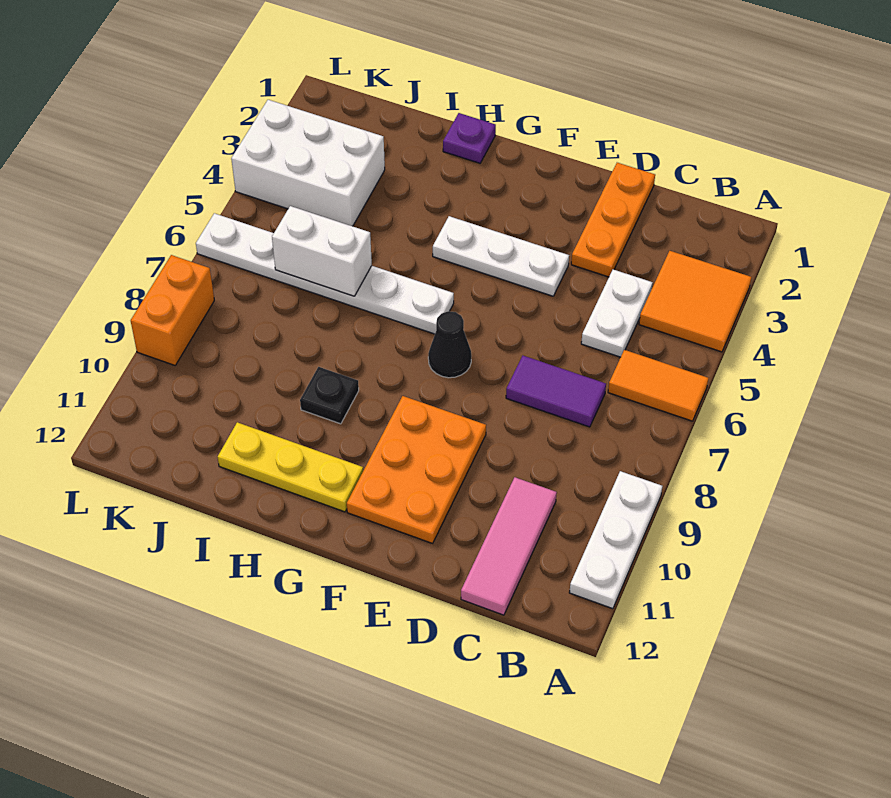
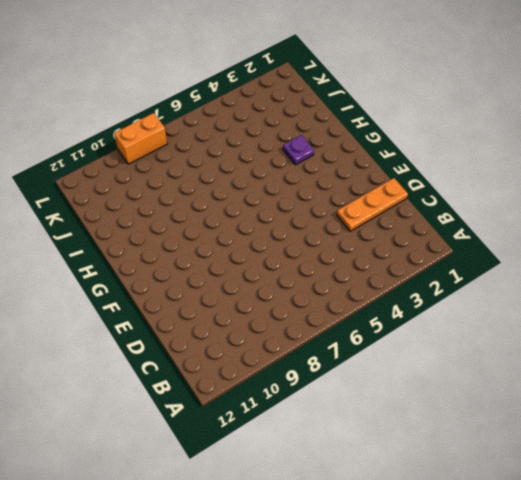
purple 1x1 plate [283,135,314,165] -> purple 1x1 plate moved to [443,113,496,163]
none -> orange 2x2 tile [639,251,751,352]
none -> orange 1x2 tile [608,350,708,421]
none -> white 1x3 plate [569,471,662,609]

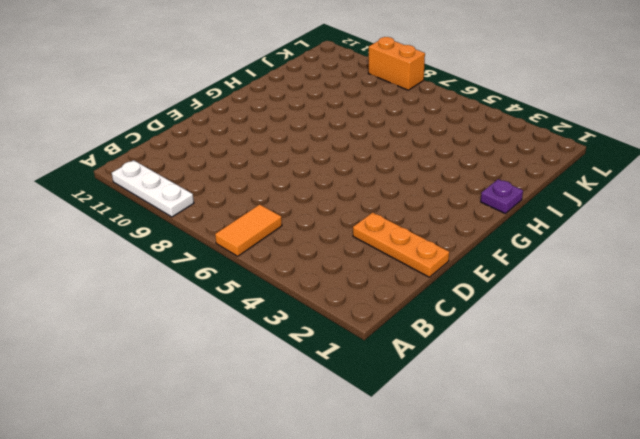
none -> orange 2x2 tile [639,251,751,352]
none -> white 1x2 plate [581,269,653,357]
none -> purple 1x2 tile [506,356,606,427]

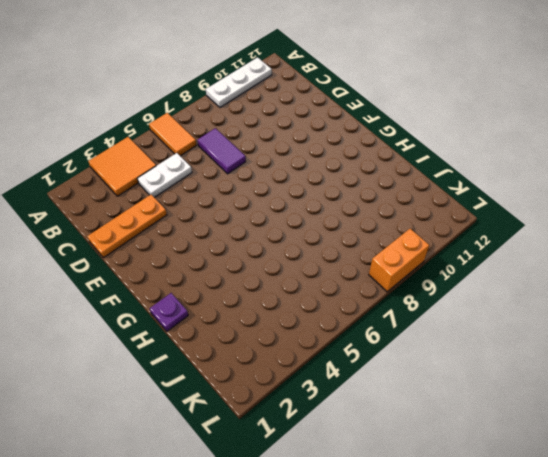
none -> pink 1x3 tile [461,477,557,615]
none -> white 1x3 plate [433,216,569,296]
none -> orange 2x3 plate [347,396,486,543]

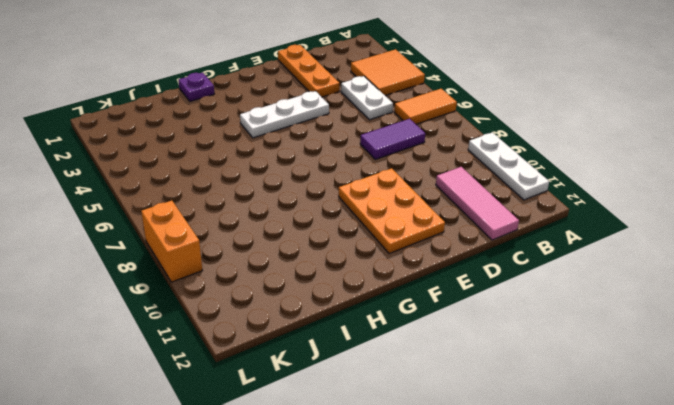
none -> black 1x1 cone [428,311,471,378]
none -> white 1x6 plate [196,213,454,334]
none -> yellow 1x3 plate [218,422,363,512]

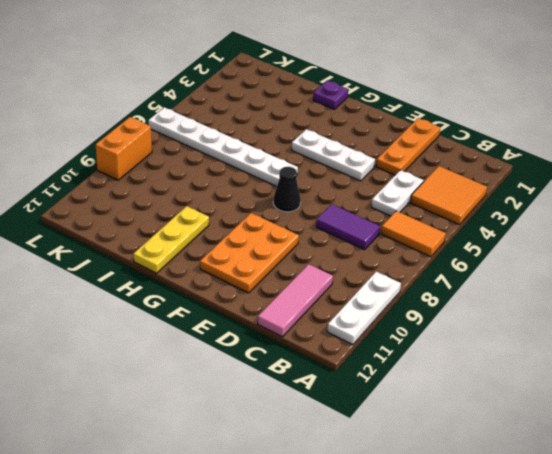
yellow 1x3 plate [133,206,209,273] -> yellow 1x3 plate turned to [218,422,363,512]
none -> black 1x1 plate [300,367,359,424]
none -> white 2x3 brick [231,100,385,226]
none -> white 1x2 brick [272,206,372,296]

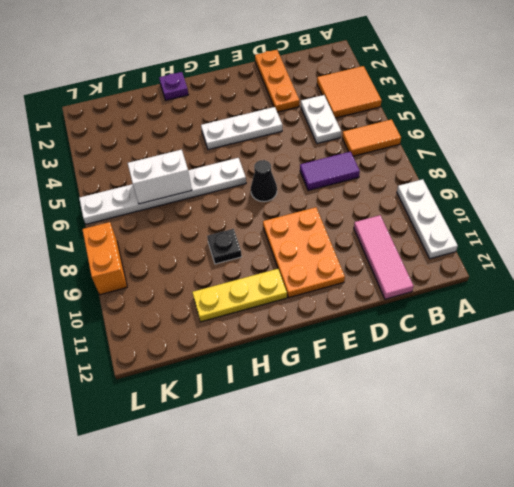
none -> white 2x3 brick [231,100,385,226]

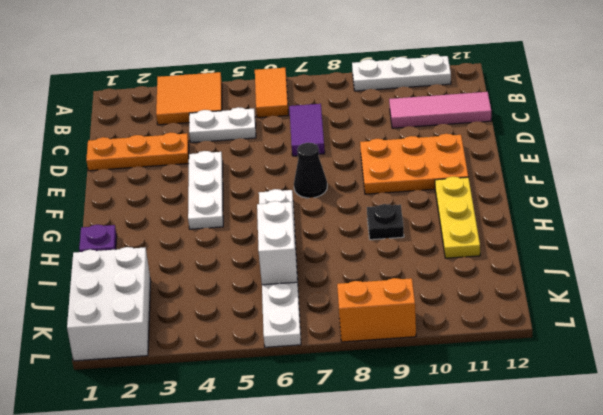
white 2x3 brick [67,247,151,361] -> white 2x3 brick moved to [231,100,385,226]

